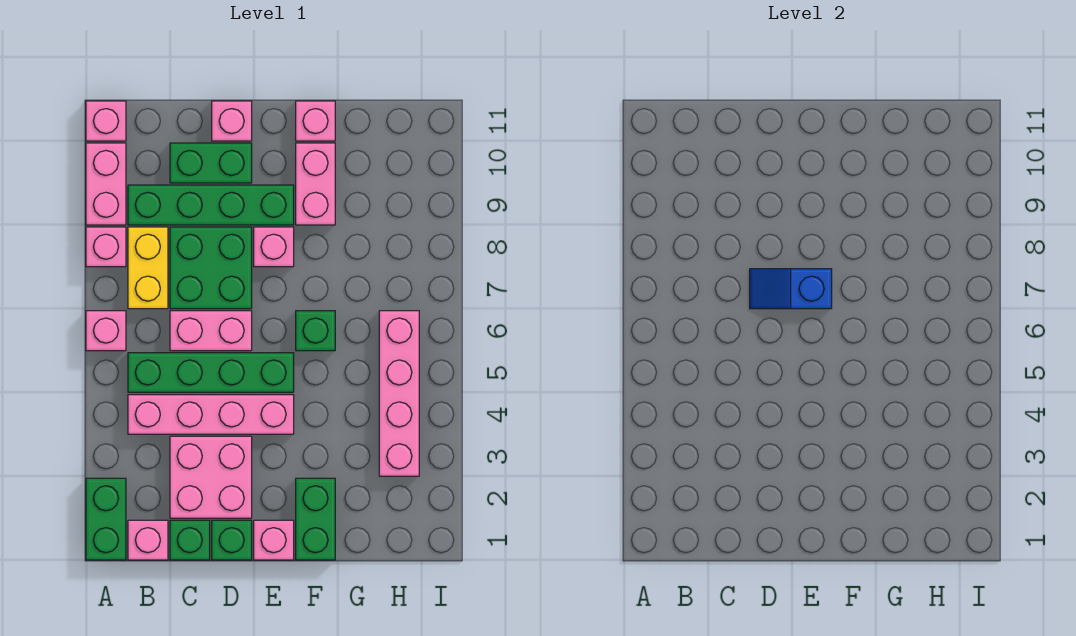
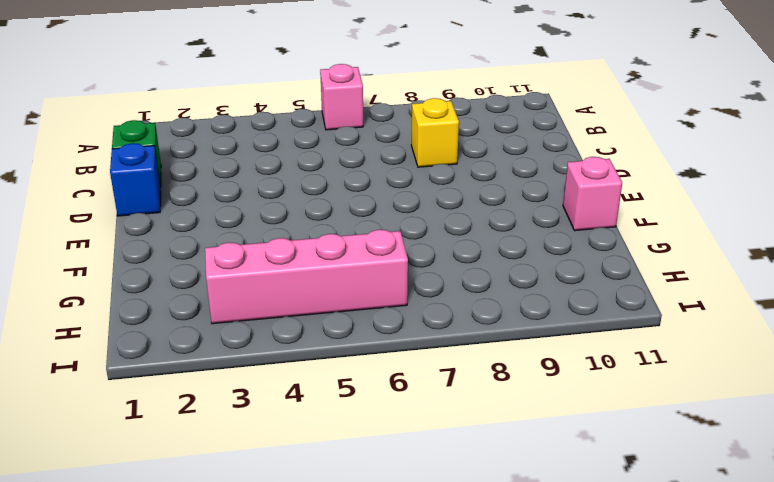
yellow 1x1 brick [411,98,459,167] -> green 2x2 brick [170,227,252,309]
blue 1x1 brick [110,143,161,216] -> green 1x1 brick [212,520,252,560]
none -> green 1x2 brick [86,478,126,560]
none -> pink 1x1 brick [86,227,126,267]
none -> pink 1x2 brick [86,143,126,225]

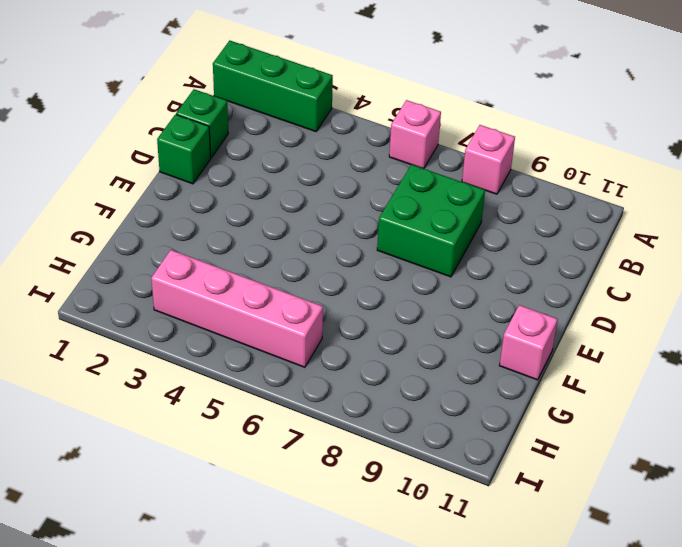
green 1x3 brick [213,41,333,132] -> green 1x2 brick [86,478,126,560]
none -> pink 1x2 brick [86,143,126,225]
none -> pink 1x1 brick [86,101,126,141]
none -> pink 1x1 brick [128,520,168,560]

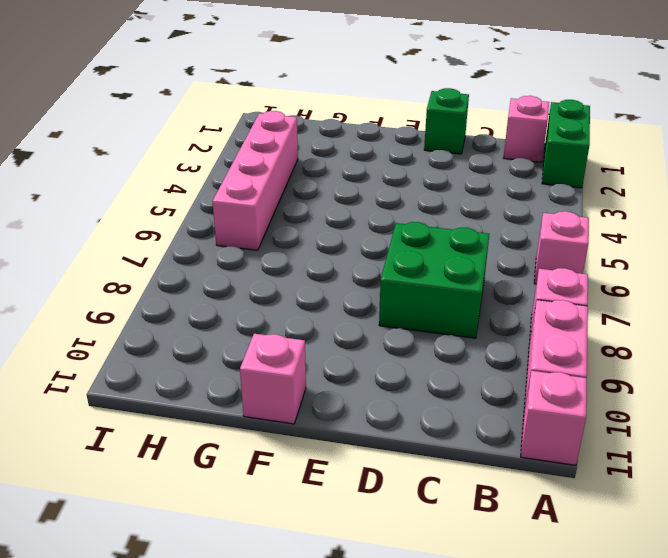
none -> pink 1x4 brick [128,395,294,434]
none -> green 1x4 brick [128,353,294,392]
none -> yellow 1x2 brick [128,227,168,309]

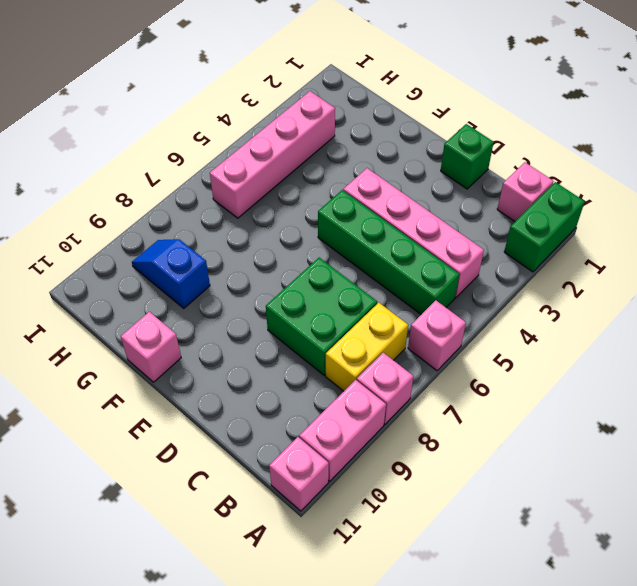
blue 1x2 slope [132,239,210,308] -> blue 1x2 slope turned to [750,269,832,309]
none -> green 1x4 brick [128,185,294,225]
none -> green 1x1 brick [170,520,210,560]
none -> pink 2x2 brick [170,436,252,518]

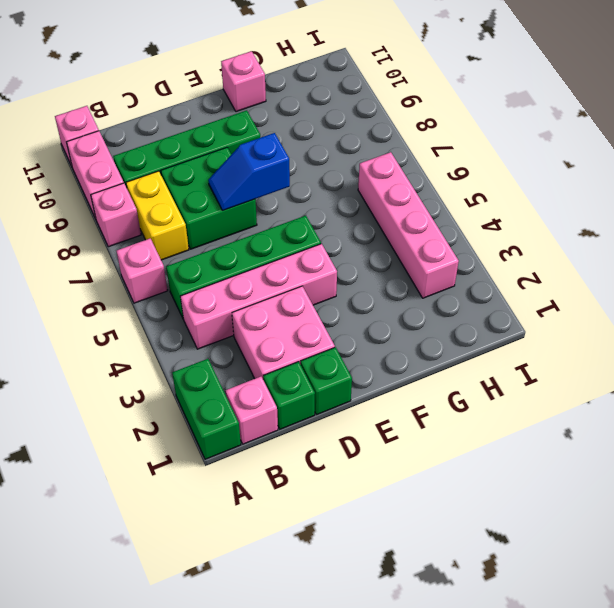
none -> pink 1x2 brick [170,311,252,351]
none -> green 1x2 brick [170,143,252,183]
none -> pink 1x1 brick [212,101,252,141]

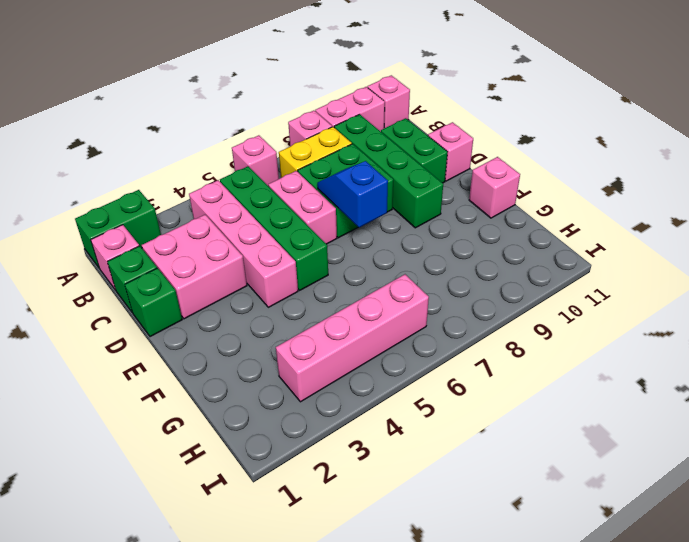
none -> pink 1x1 brick [254,520,294,560]
none -> pink 1x1 brick [254,227,294,267]
none -> green 1x2 brick [296,478,335,560]

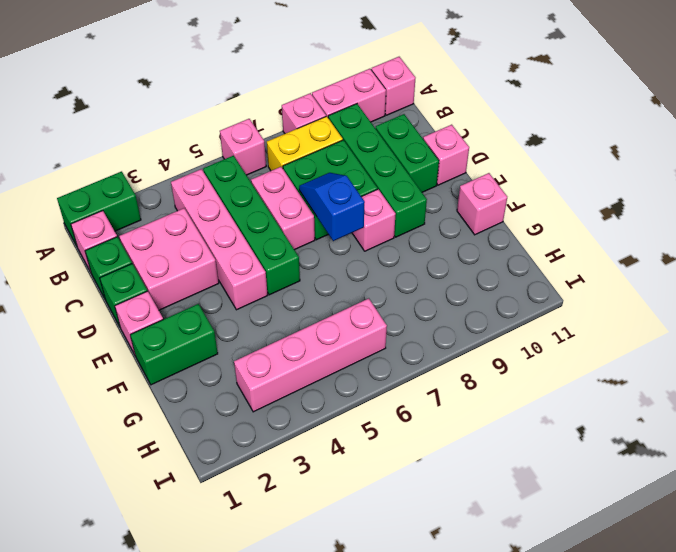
none -> green 1x1 brick [296,311,335,351]
none -> pink 1x2 brick [296,143,335,225]

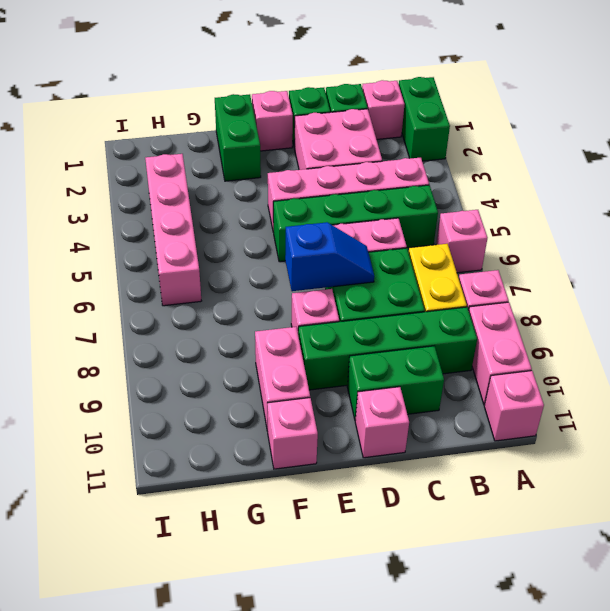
none -> green 1x1 brick [296,311,335,351]

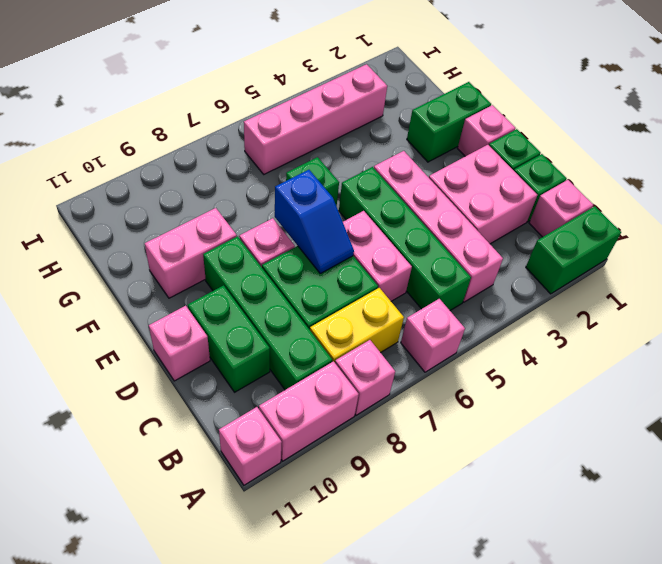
none -> pink 1x1 brick [296,101,335,141]

